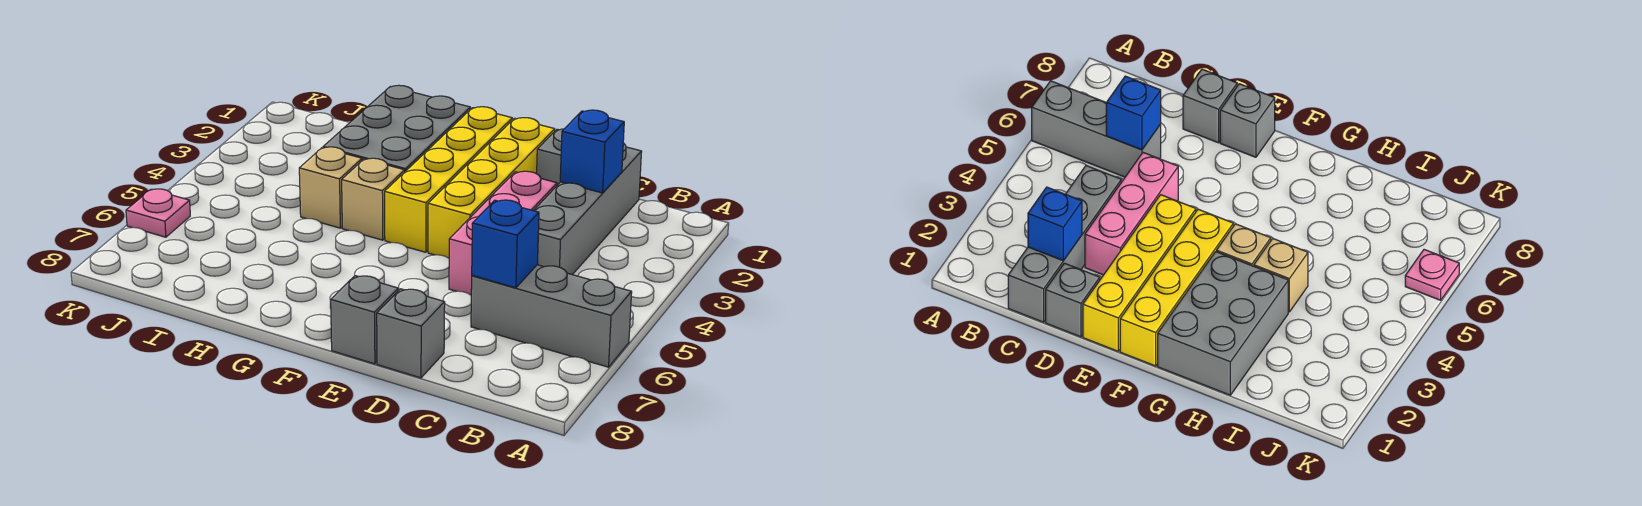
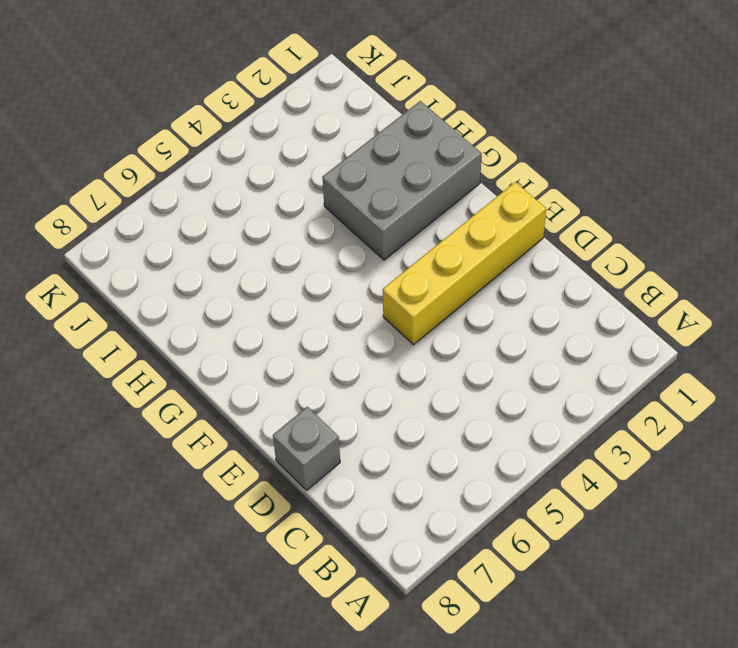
none -> grey 1x3 brick [471,265,632,367]
none -> grey 1x4 brick [534,143,642,275]
none -> grey 1x1 brick [537,129,564,185]

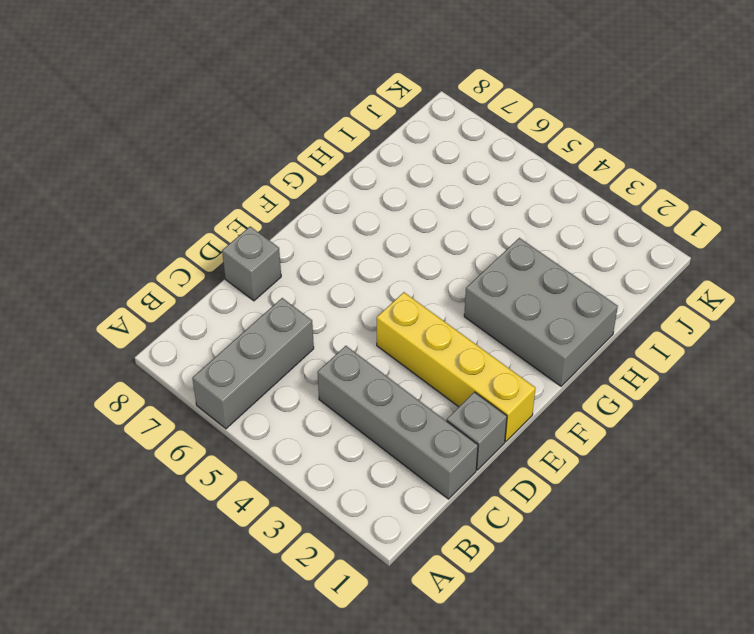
none -> pink 1x3 brick [449,171,557,295]
none -> grey 1x1 brick [330,276,398,364]
none -> yellow 1x4 brick [385,107,512,252]

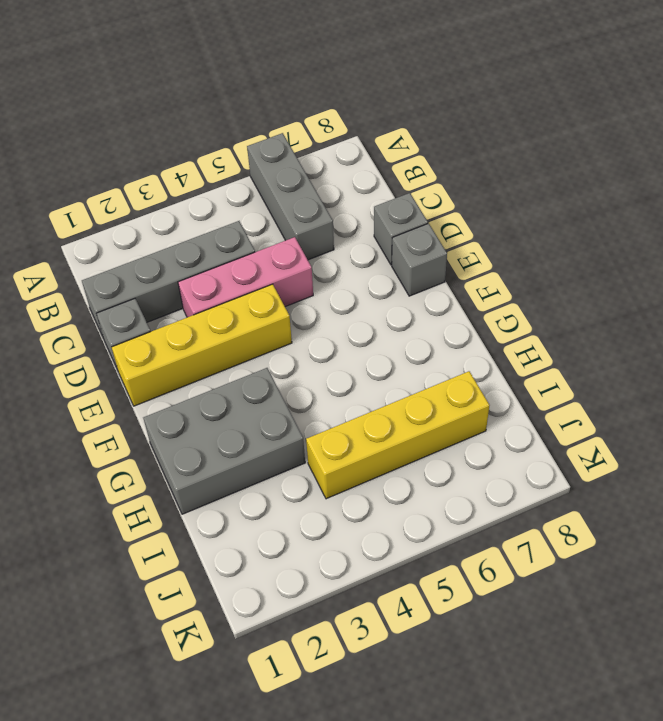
yellow 1x4 brick [306,371,490,499] -> yellow 1x4 brick moved to [385,107,512,252]
none -> tan 1x1 brick [342,158,405,240]
none -> tan 1x1 brick [299,147,362,228]
none -> pink 1x1 plate [126,189,190,237]

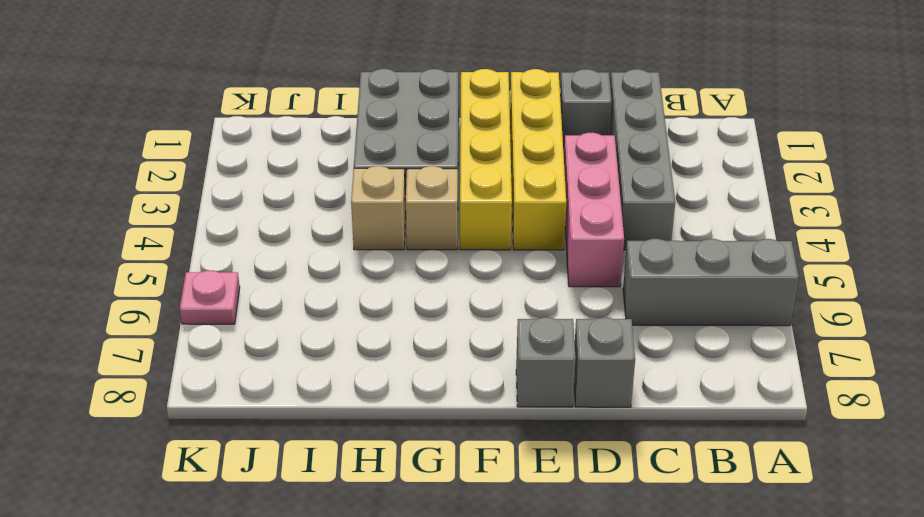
none -> blue 1x1 brick [560,110,624,193]
none -> blue 1x1 brick [472,200,539,288]

